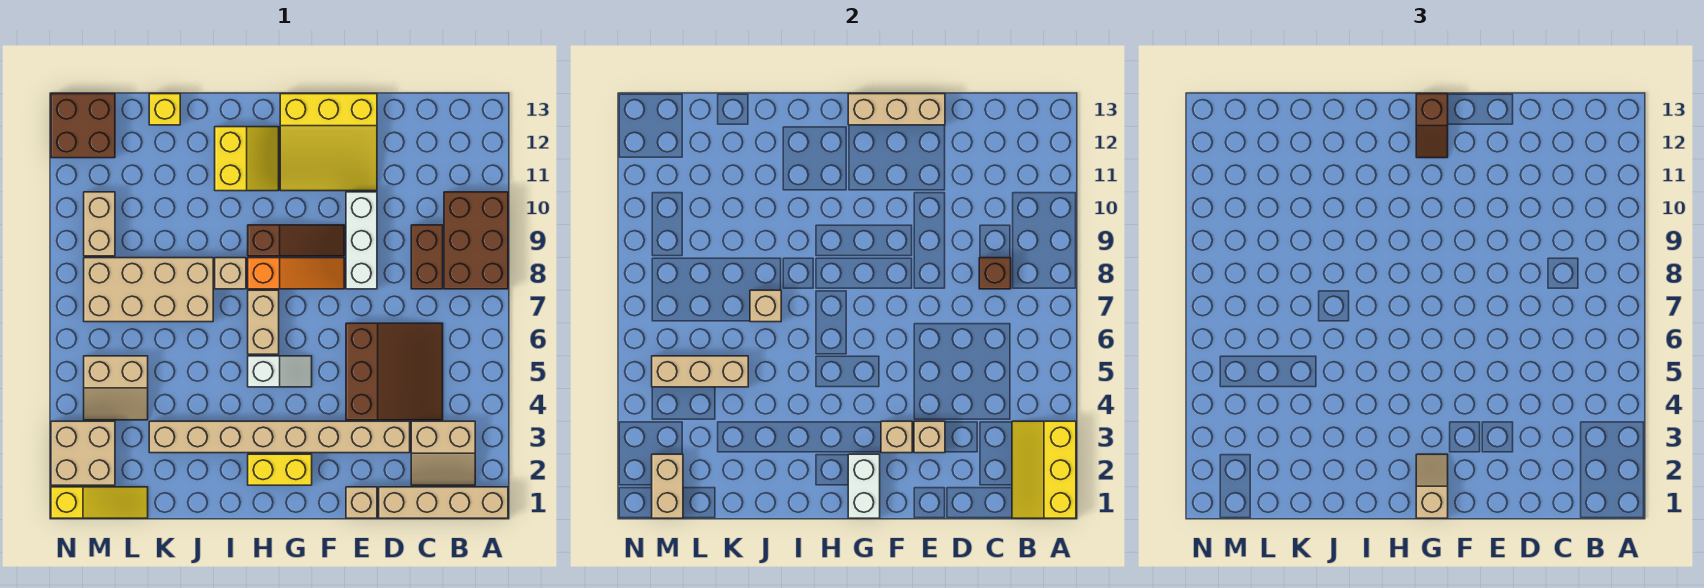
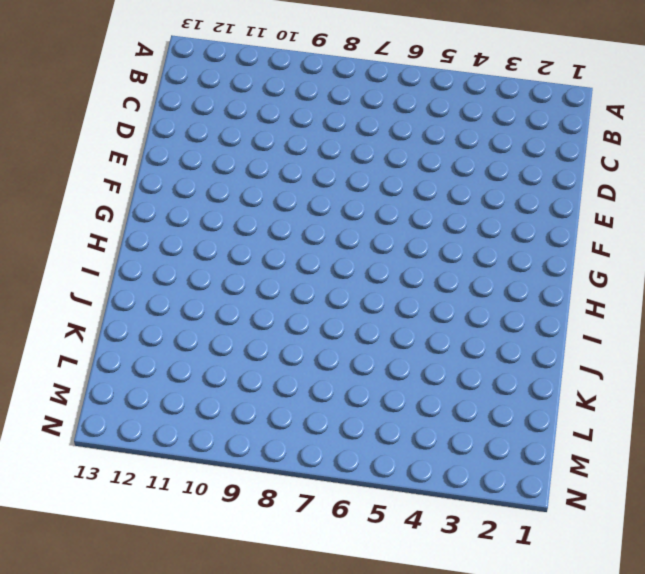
none -> tan 1x4 brick [379,487,508,518]
none -> brown 2x3 brick [444,192,508,289]
none -> tan 2x2 slope [411,421,475,485]
none -> brown 3x3 slope [346,323,443,420]

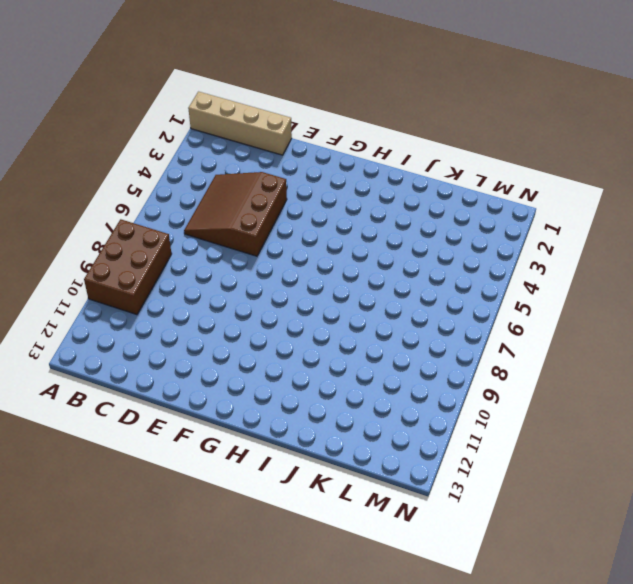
none -> tan 2x2 slope [411,421,475,485]
none -> brown 1x2 brick [411,225,443,289]
none -> tan 1x8 brick [149,421,410,453]
none -> tan 1x1 brick [346,487,377,518]

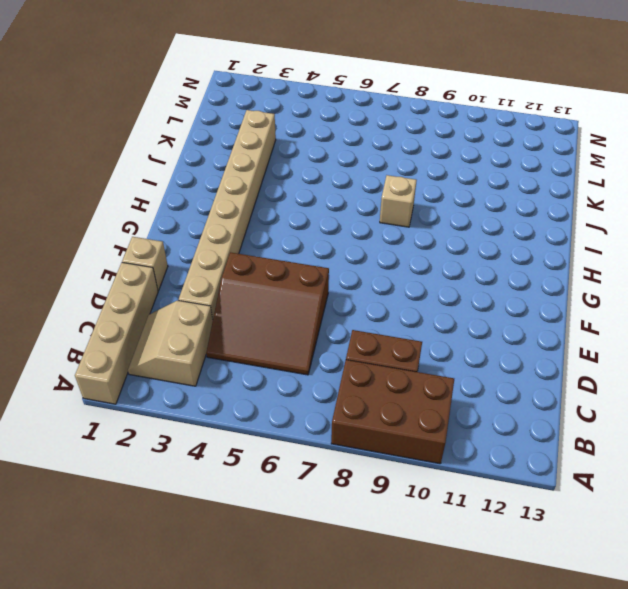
none -> white 1x3 brick [346,192,377,289]
none -> yellow 3x3 slope [280,94,377,191]
none -> orange 1x3 slope [248,258,344,289]
none -> brown 1x3 slope [248,225,344,256]

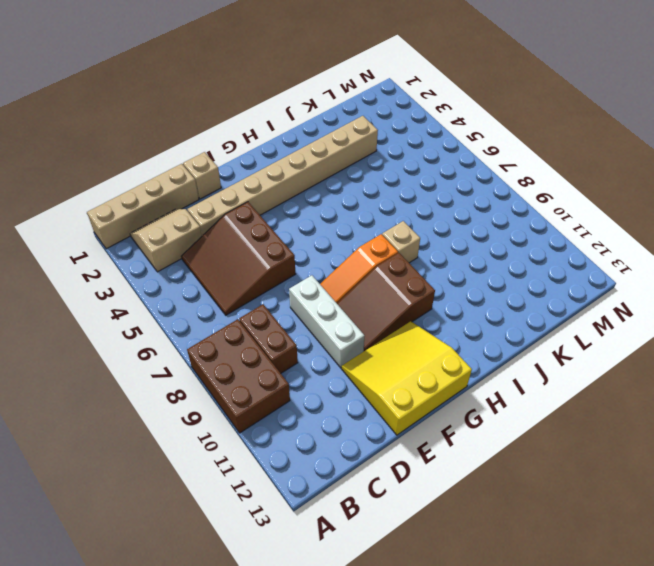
brown 2x3 slope [337,253,435,352] -> brown 1x3 slope [248,225,344,256]
none -> yellow 1x2 brick [248,454,312,485]
none -> white 1x2 slope [248,356,312,387]
none -> tan 1x2 brick [248,290,279,354]
none -> yellow 2x2 slope [215,127,279,191]

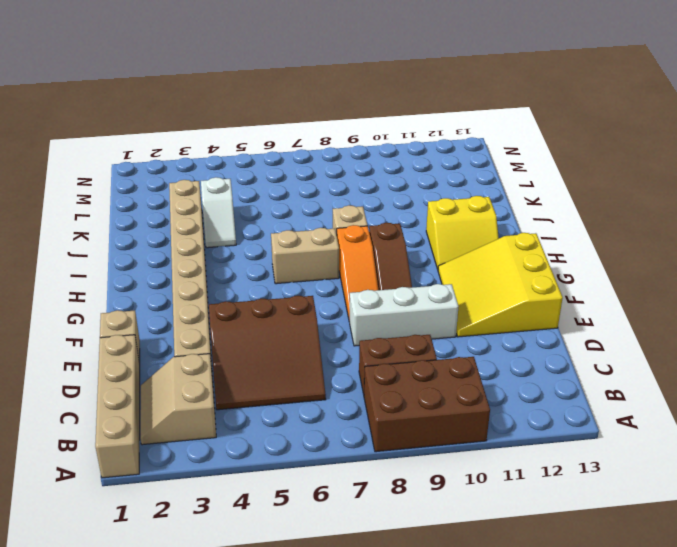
white 1x2 slope [201,177,236,248] -> white 1x2 slope moved to [248,356,312,387]
none -> yellow 1x2 brick [248,454,312,485]
none -> tan 2x4 brick [84,258,213,322]
none -> yellow 1x1 brick [149,94,180,125]
none -> yellow 1x3 slope [51,487,148,518]

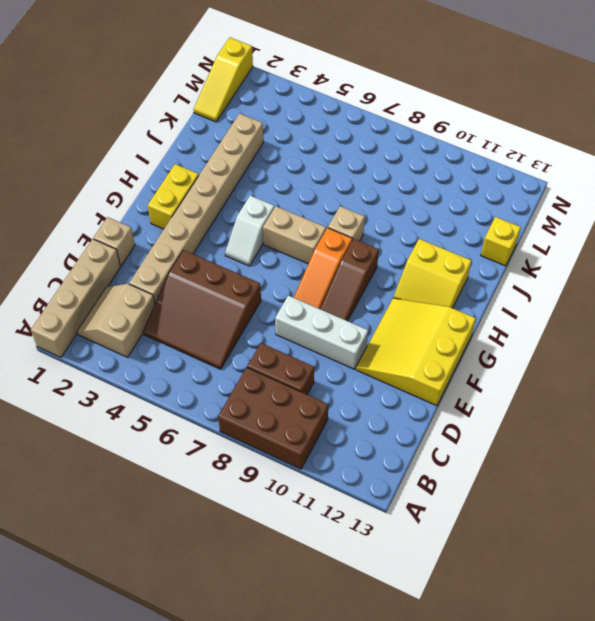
none -> tan 2x4 brick [84,258,213,322]
none -> tan 2x2 slope [84,356,148,420]
none -> tan 2x2 brick [51,421,115,485]
none -> tan 1x2 brick [84,192,115,256]

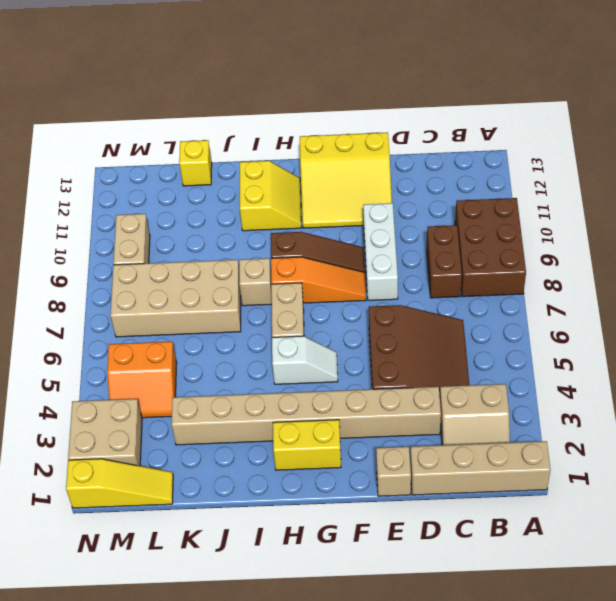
orange 2x2 slope [107,342,177,418] -> tan 2x2 slope [84,356,148,420]
none -> brown 2x2 brick [51,94,115,158]
none -> yellow 2x3 slope [1012,421,1076,518]
none -> brown 1x1 brick [979,258,1011,289]
none -> tan 1x1 brick [914,421,945,453]

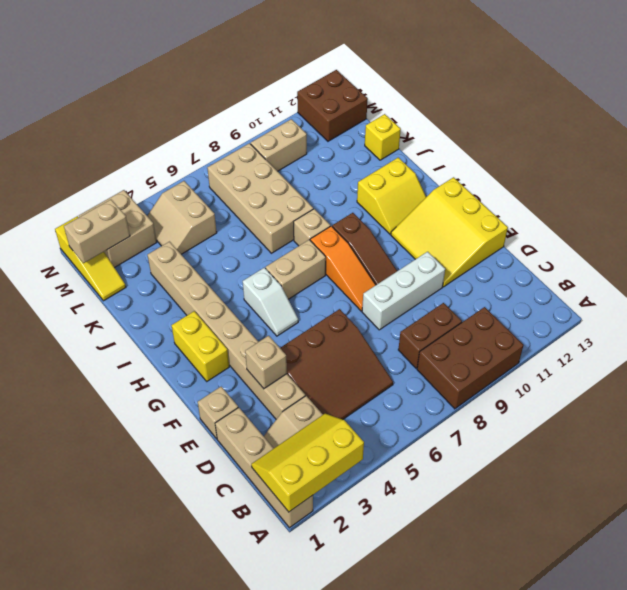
none -> brown 1x1 brick [979,258,1011,289]
none -> tan 1x3 brick [848,94,945,125]
none -> tan 1x1 brick [881,421,912,453]
none -> white 1x2 brick [848,454,880,518]

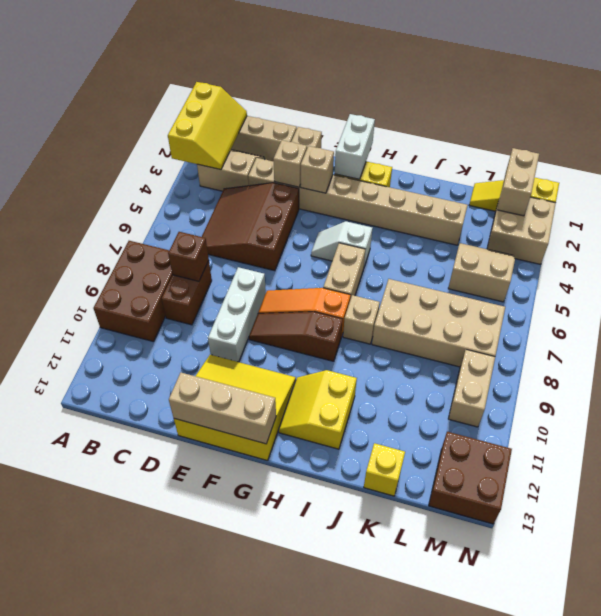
none -> tan 1x1 brick [750,290,781,322]
none -> tan 1x3 brick [652,356,748,387]
none -> tan 1x2 slope [1416,454,1448,518]
none -> brown 1x2 slope [1416,94,1448,158]

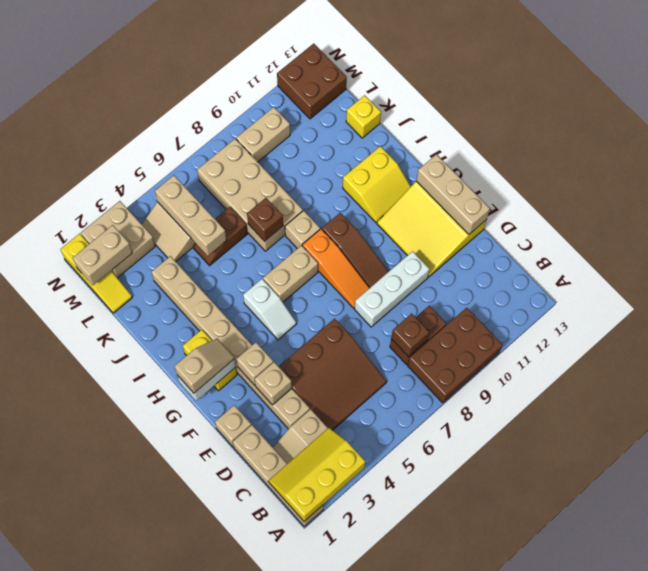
brown 1x1 brick [247,198,283,241] -> tan 1x1 brick [750,290,781,322]
brown 1x2 slope [193,207,247,266] -> brown 1x2 slope moved to [1416,94,1448,158]

